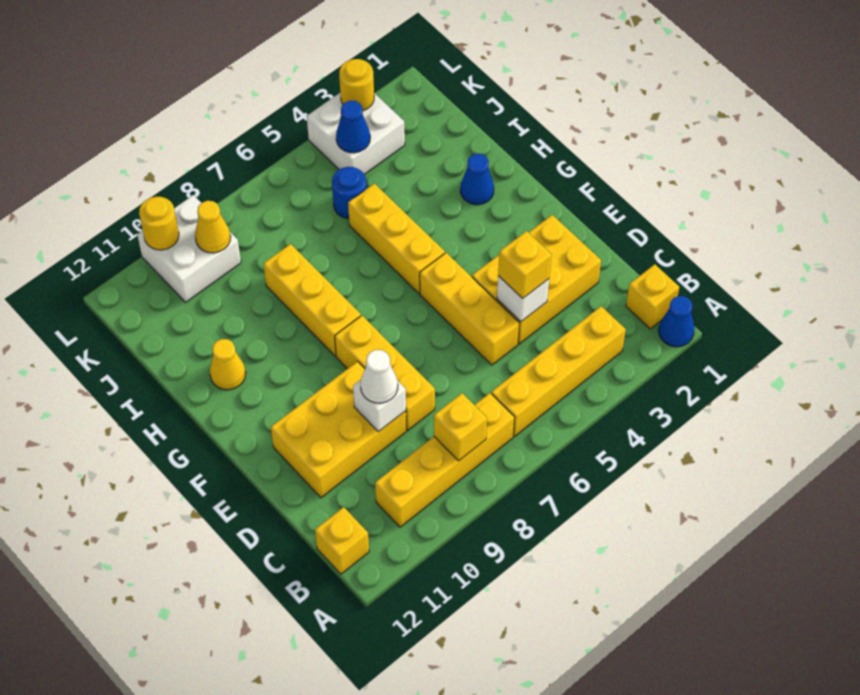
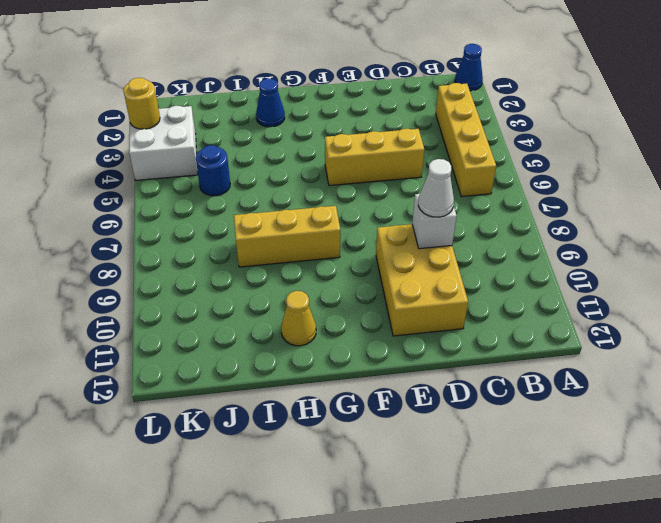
none -> yellow 1x1 brick [626,264,679,329]
none -> yellow 1x4 brick [375,393,515,527]
none -> yellow 1x1 brick [315,507,369,574]

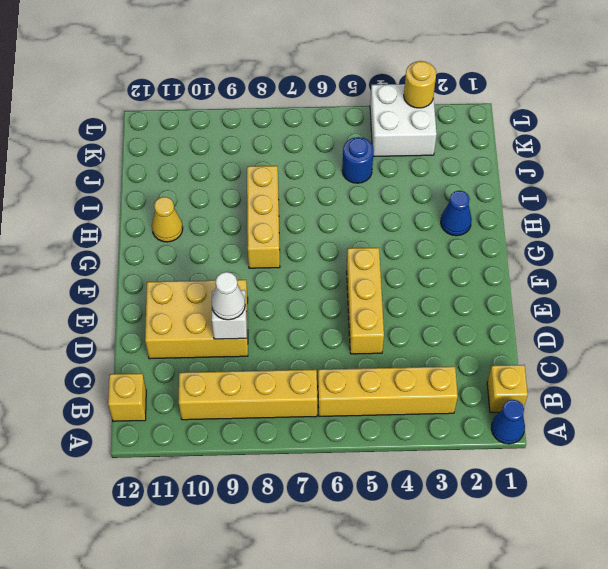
none -> yellow 2x3 brick [472,215,601,344]
none -> yellow 1x3 brick [335,316,435,430]
none -> yellow 1x3 brick [348,184,445,293]

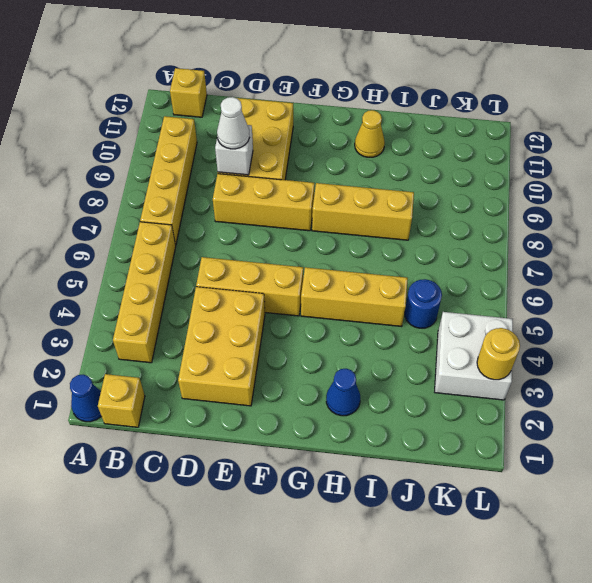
none -> white 2x2 brick [137,195,241,302]
none -> yellow 1x1 brick [434,393,487,461]
none -> white 1x1 brick [497,276,549,321]

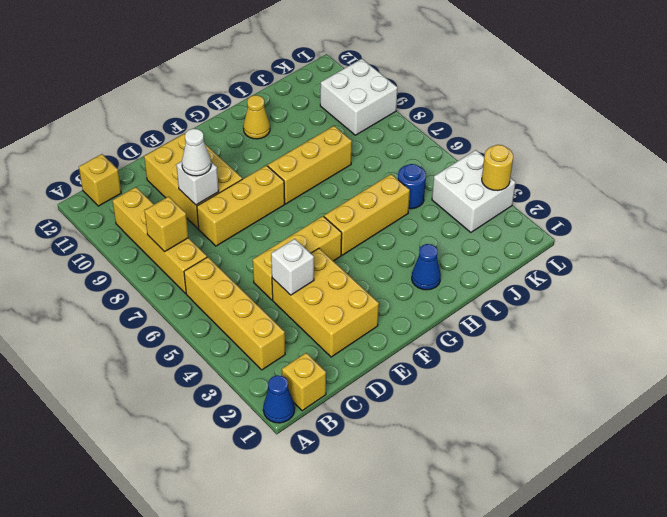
none -> blue 1x1 cone [336,101,370,153]
none -> yellow 1x1 cone [195,201,231,253]
none -> yellow 1x1 round brick [139,197,179,250]

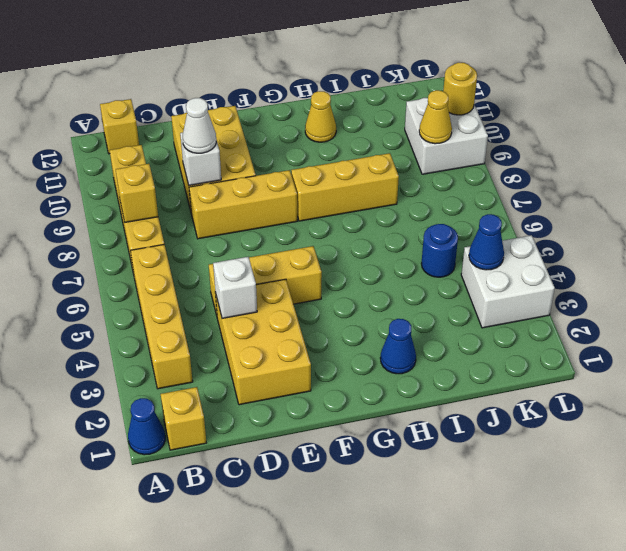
none -> yellow 1x3 brick [348,184,445,293]
none -> yellow 1x1 round brick [339,59,374,111]
none -> yellow 1x1 brick [498,231,551,299]

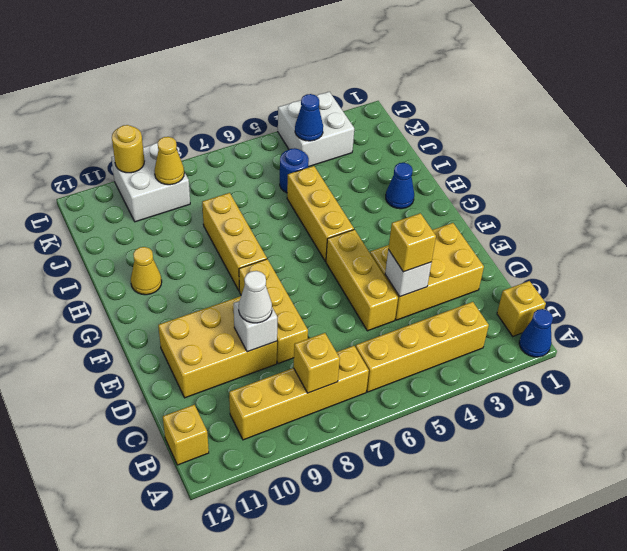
none -> yellow 1x1 round brick [339,59,374,111]

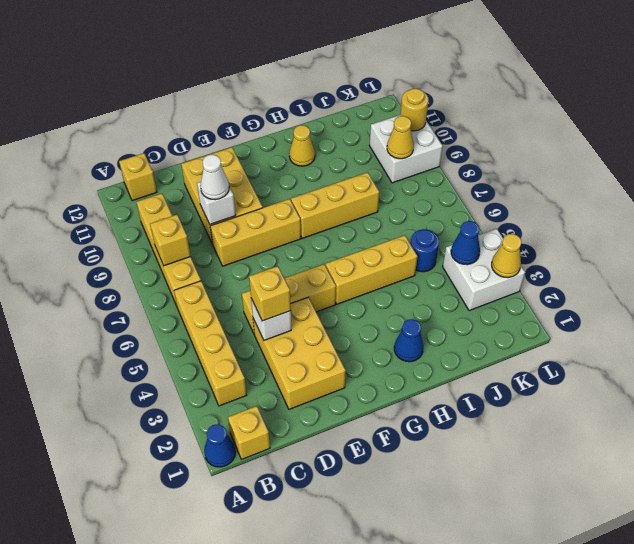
yellow 1x1 cone [492,234,521,278] -> yellow 1x1 round brick [339,59,374,111]

